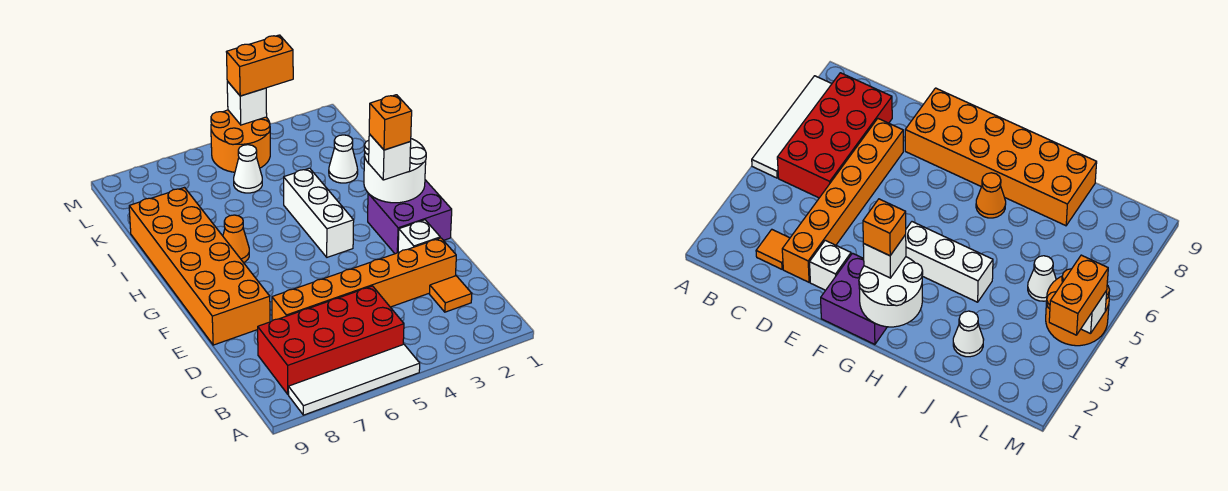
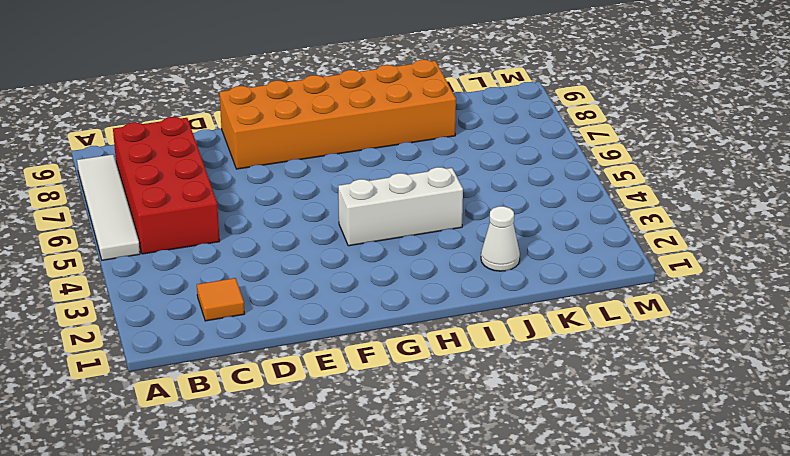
none -> orange 1x6 brick [272,238,456,321]
none -> white 1x1 brick [398,220,440,253]
none -> purple 2x2 brick [368,180,452,254]

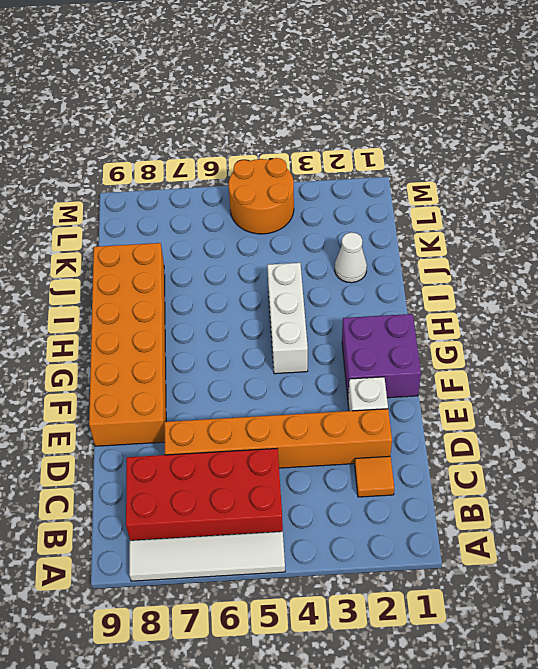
none -> orange 1x1 cone [223,215,249,263]
none -> white 1x1 cone [234,145,262,193]
none -> white 2x2 round brick [364,139,426,203]

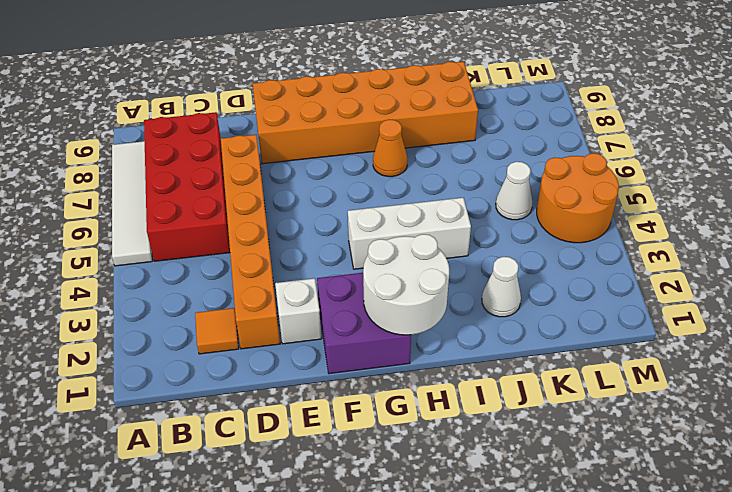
none -> white 1x1 brick [227,81,267,125]
none -> white 1x1 brick [369,134,411,180]
none -> orange 1x2 brick [227,35,293,96]

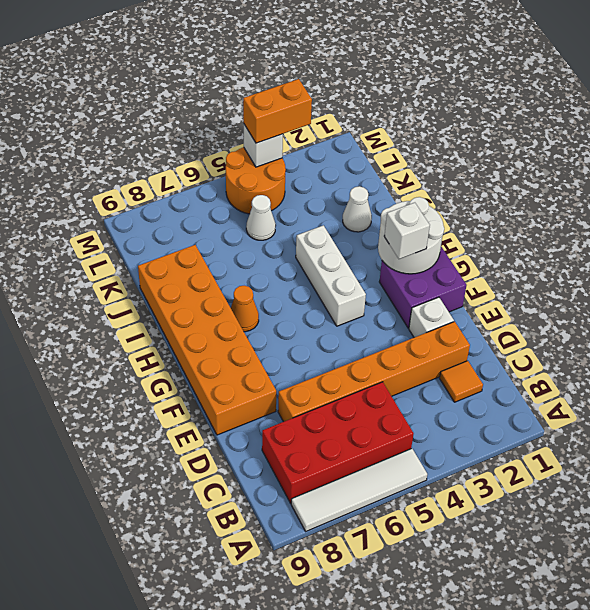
none -> orange 1x1 brick [369,95,412,150]

